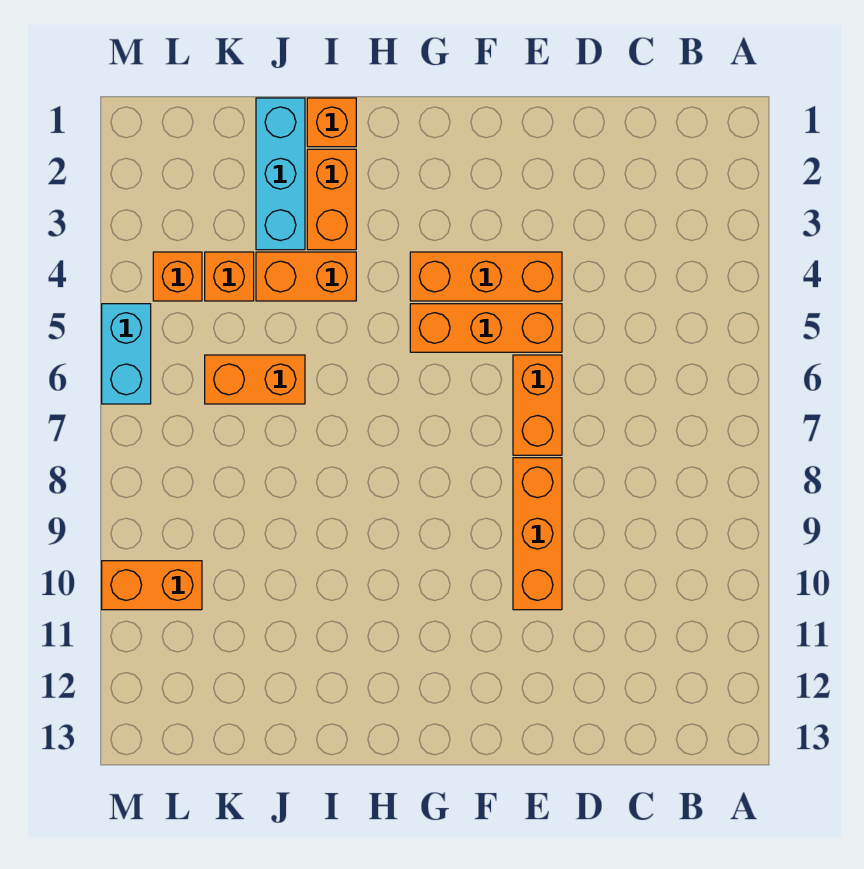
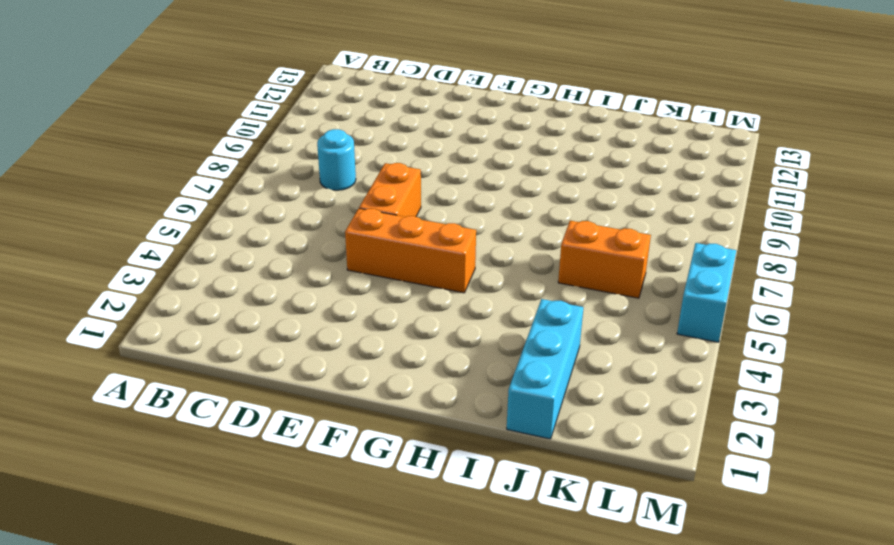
cyan 1x1 round brick [317,129,356,190] -> none
none -> orange 1x3 brick [410,252,562,301]
none -> orange 1x3 brick [513,458,562,610]
none -> orange 1x1 brick [307,98,356,147]

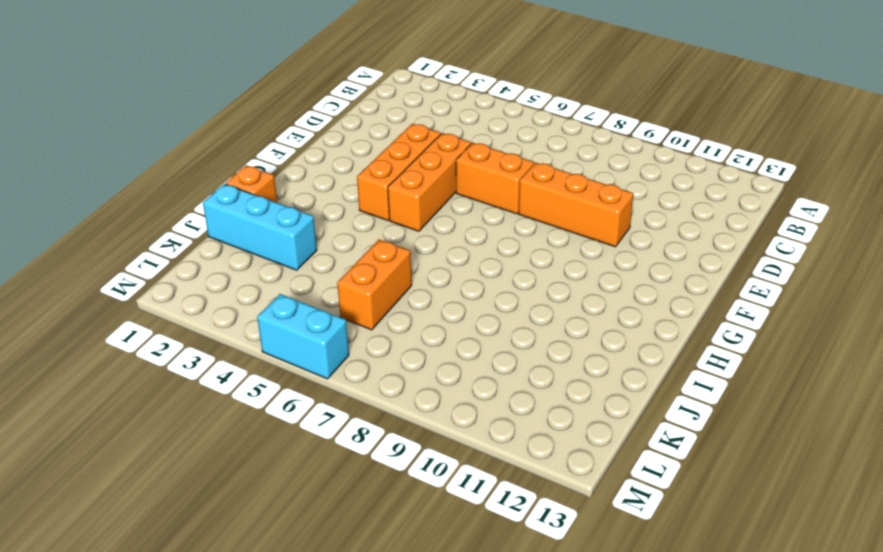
none -> orange 1x2 brick [307,149,356,250]
none -> orange 1x2 brick [256,252,356,301]
none -> orange 1x1 brick [205,252,254,301]

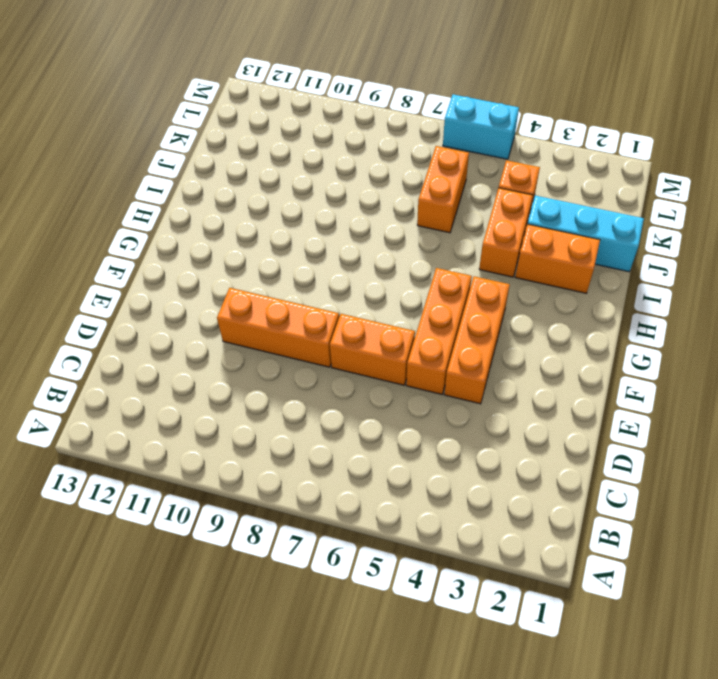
none -> orange 1x1 brick [307,98,356,147]
none -> orange 1x1 brick [153,252,202,301]
none -> orange 1x2 brick [102,561,202,610]

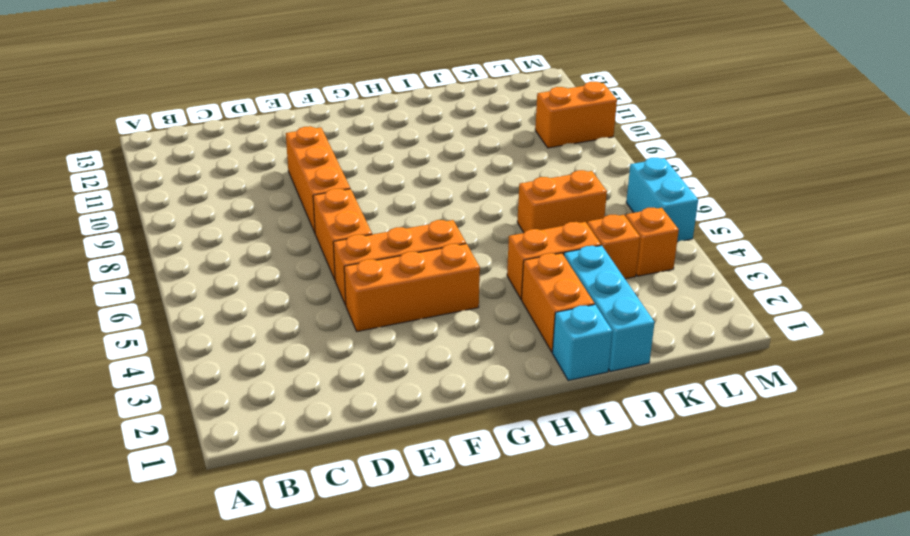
cyan 1x1 brick [552,305,612,381] -> orange 1x1 brick [307,98,356,147]

